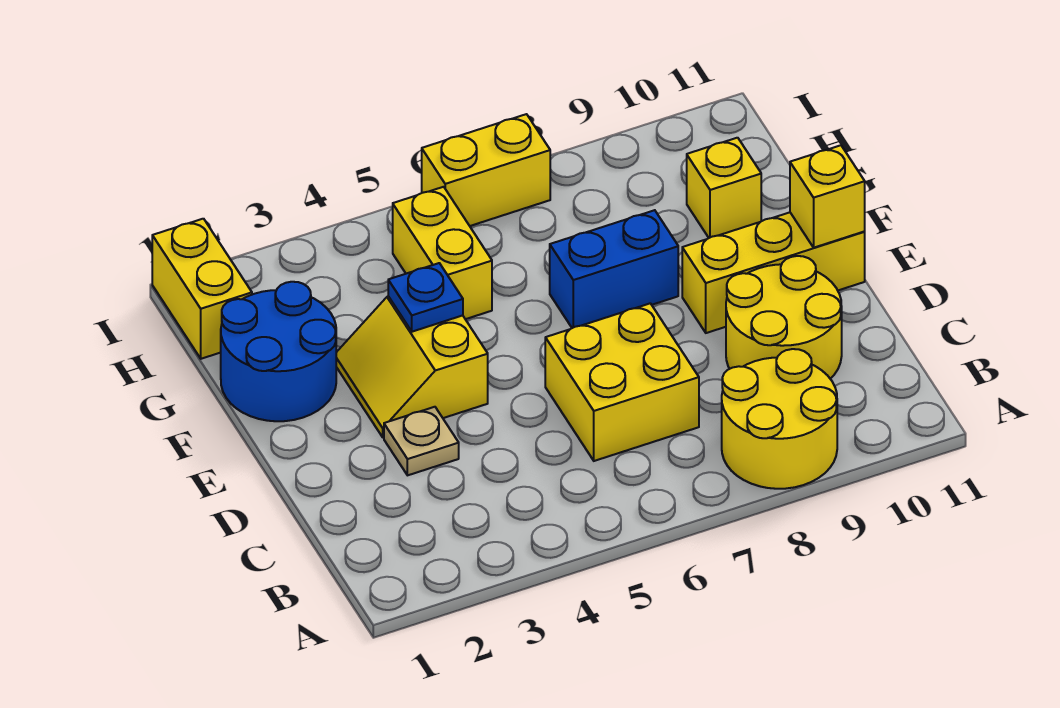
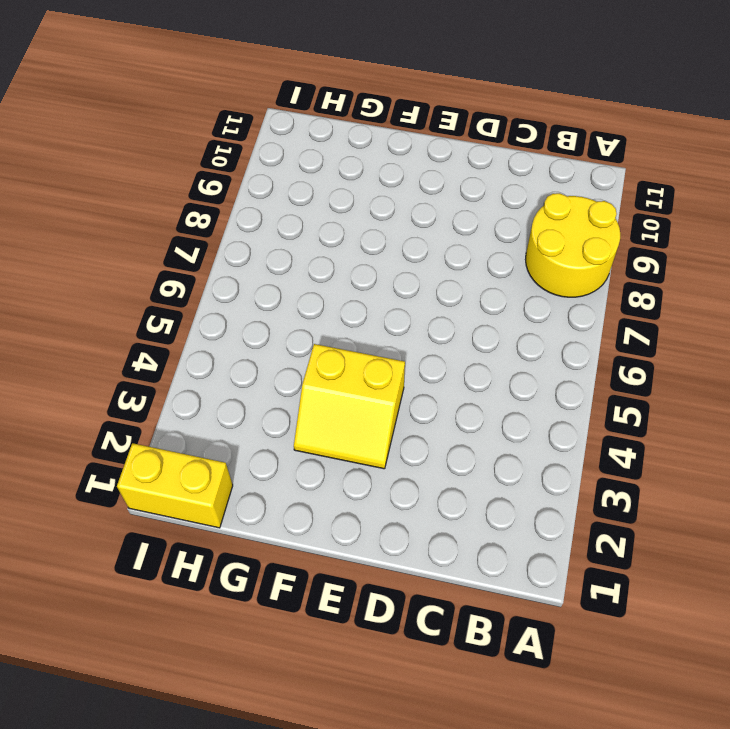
none -> yellow 2x2 brick [545,303,699,461]
none -> yellow 2x2 round brick [726,256,842,379]
none -> tan 1x1 plate [384,407,459,475]

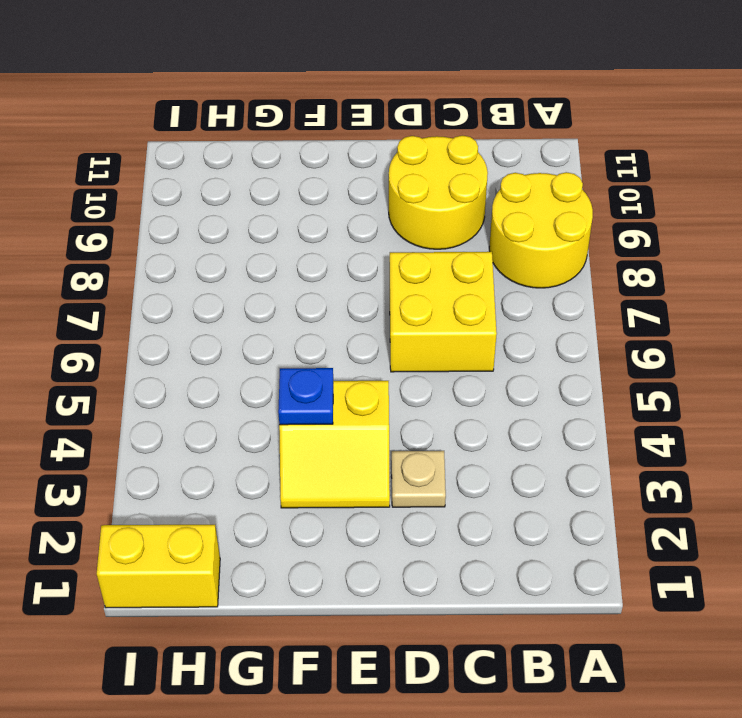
none -> yellow 1x3 brick [682,212,865,333]
none -> blue 2x2 round brick [221,282,336,421]
none -> blue 1x2 brick [550,210,678,328]

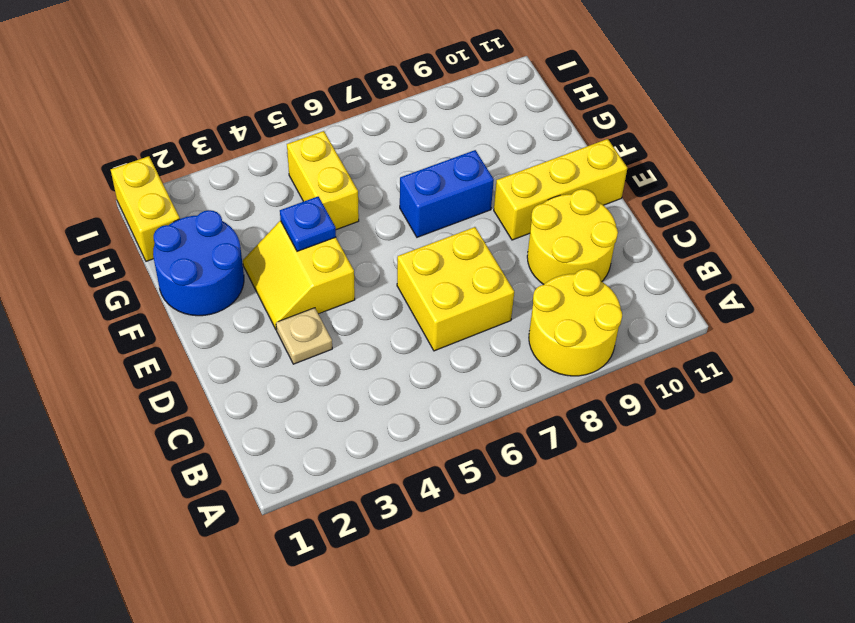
none -> yellow 1x1 brick [687,138,761,238]
none -> yellow 1x2 brick [422,114,550,226]
none -> yellow 1x1 brick [790,145,865,248]

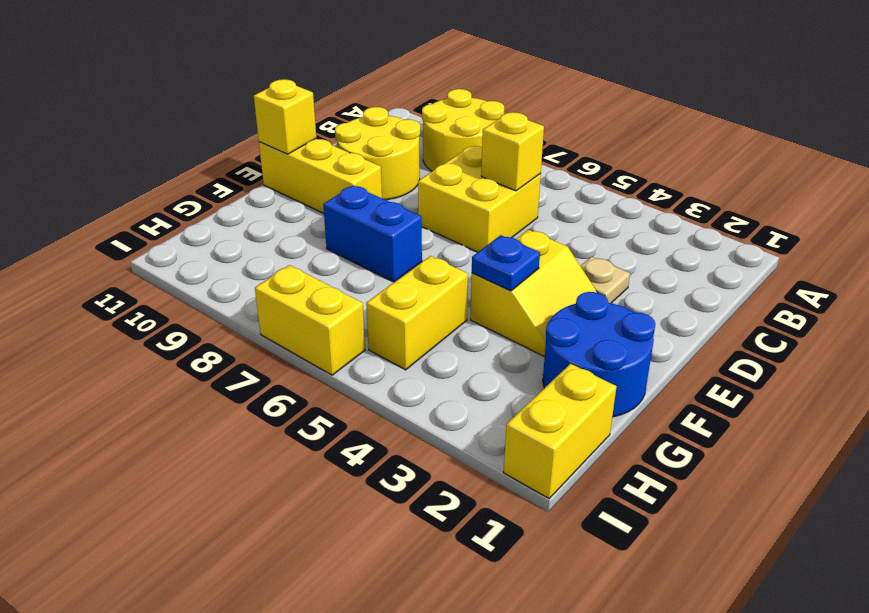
yellow 1x1 brick [481,112,544,191] -> yellow 1x1 brick moved to [687,138,761,238]

